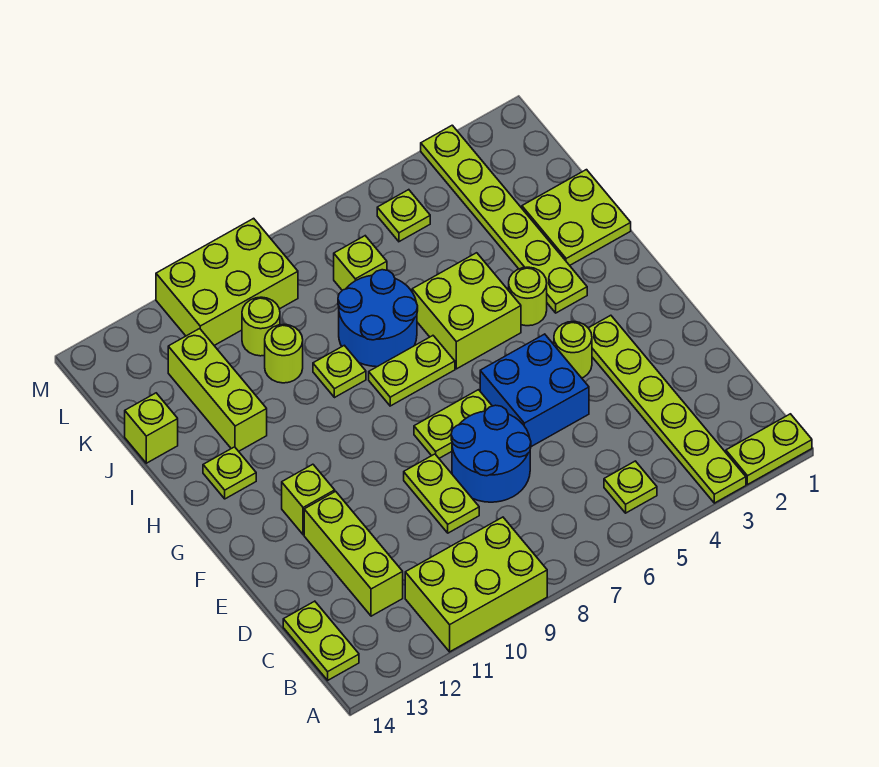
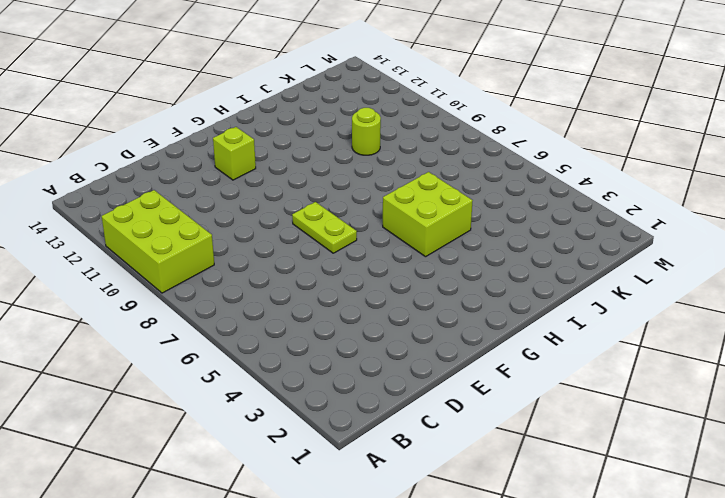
none -> lime 1x2 plate [726,414,812,485]
none -> lime 1x6 plate [589,315,746,503]
none -> lime 1x1 plate [604,461,657,513]

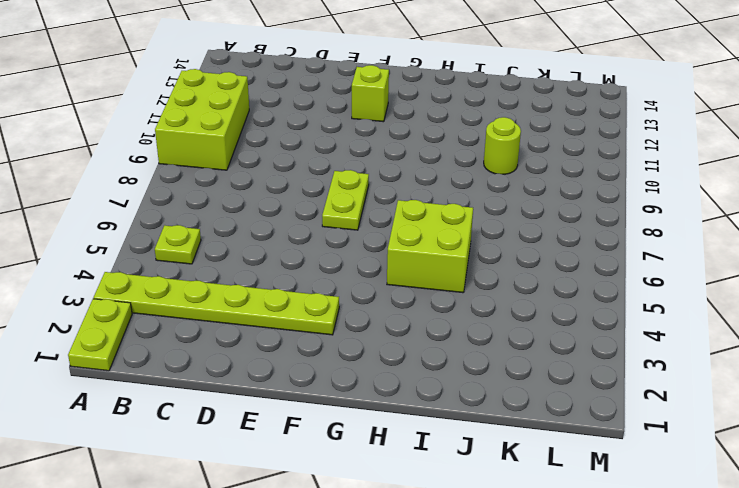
none -> lime 1x2 plate [283,601,359,680]
none -> lime 1x3 brick [304,491,403,616]
none -> blue 2x2 round brick [451,405,531,502]

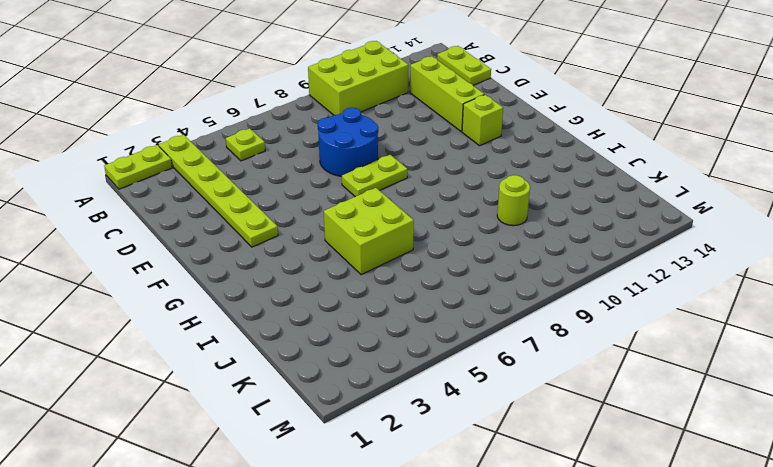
none -> lime 1x2 plate [404,454,479,533]
none -> blue 2x2 brick [480,334,589,447]
none -> lime 1x1 round brick [554,322,592,378]

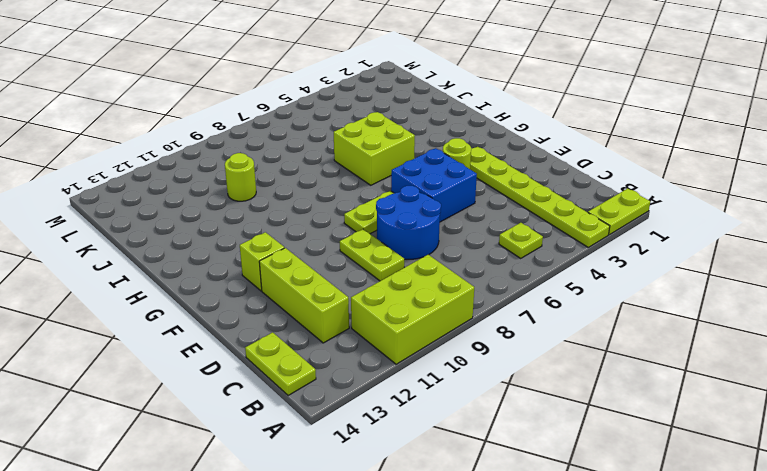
none -> lime 1x6 plate [421,125,587,313]
none -> lime 1x1 round brick [509,267,547,326]
none -> lime 1x2 plate [369,336,455,406]

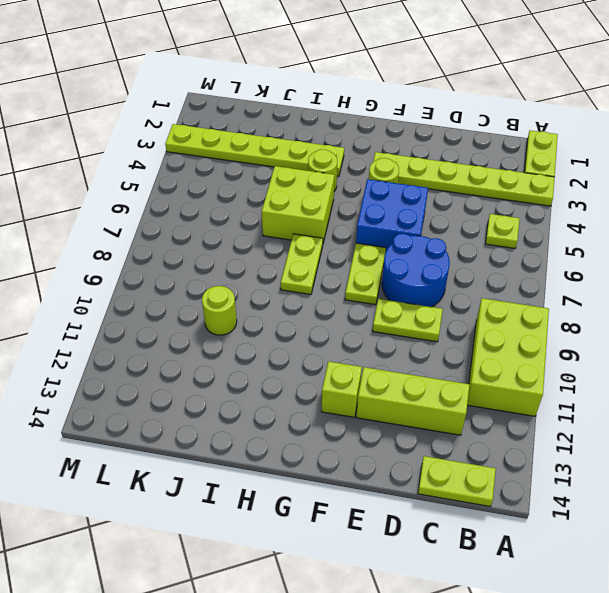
none -> lime 1x1 plate [203,447,256,499]
none -> lime 2x2 plate [522,170,631,265]
none -> blue 2x2 round brick [338,270,418,367]

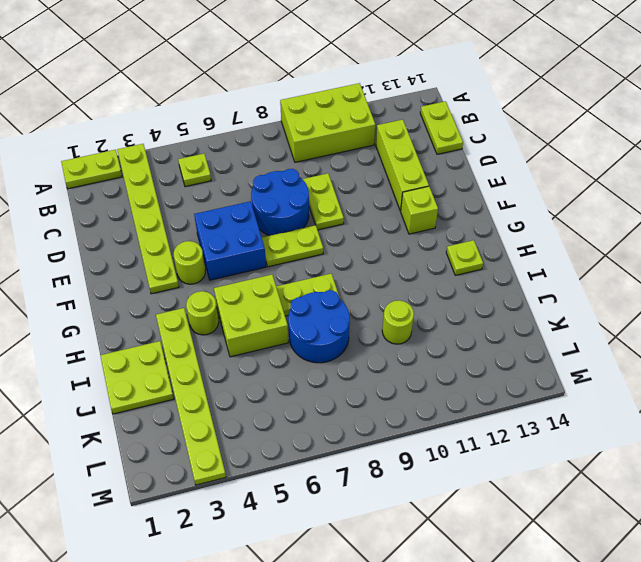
none -> lime 1x1 plate [313,345,366,398]
none -> lime 1x3 brick [168,329,267,451]
none -> lime 1x1 brick [125,393,178,463]

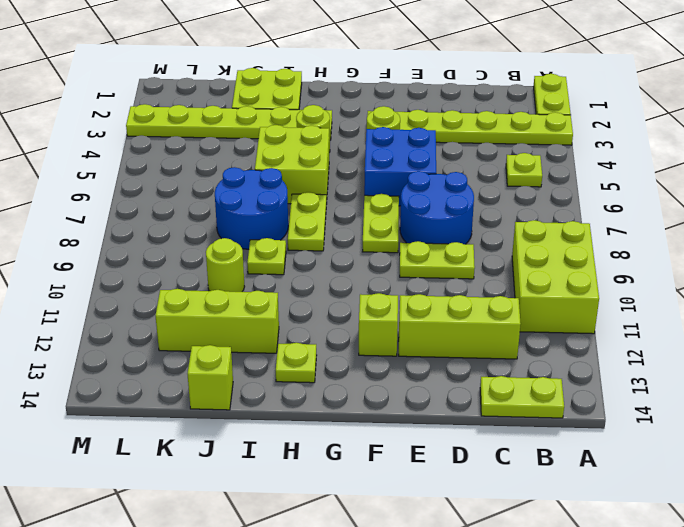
none -> lime 1x1 brick [334,236,387,290]
none -> lime 1x1 round brick [242,297,280,356]
none -> lime 1x1 plate [377,190,430,242]

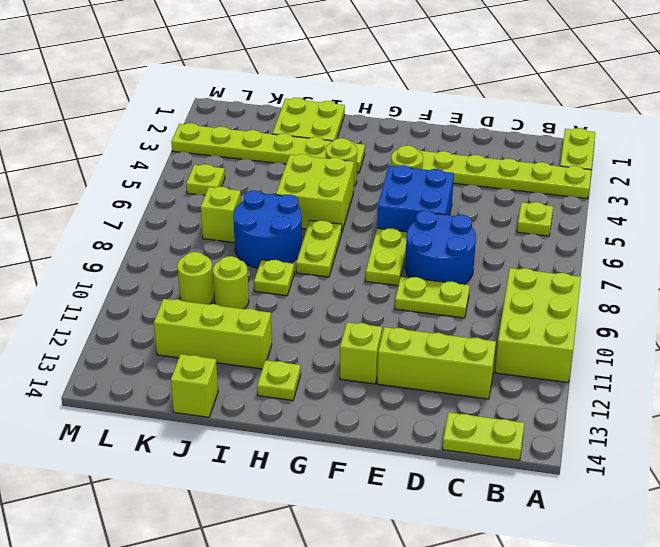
none -> lime 2x3 brick [156,218,298,345]

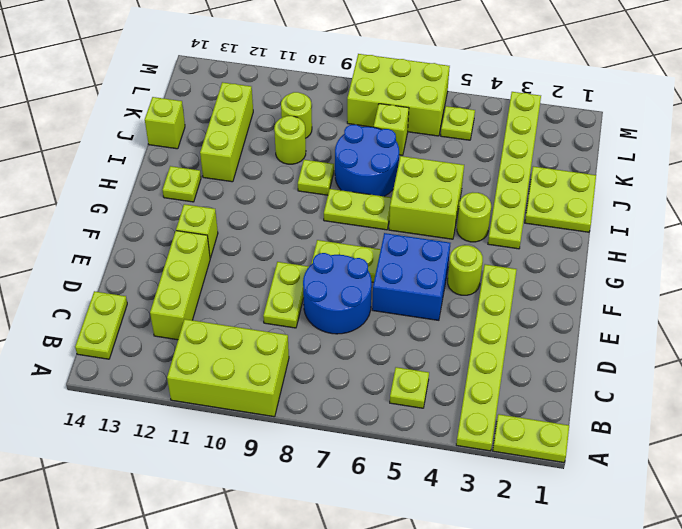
lime 2x3 brick [347,54,450,136] -> lime 2x3 brick moved to [156,218,298,345]

